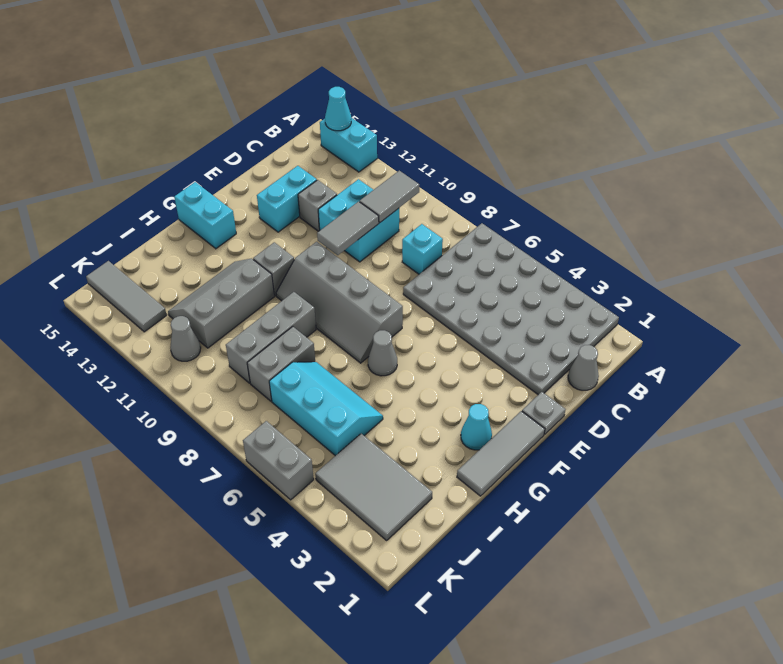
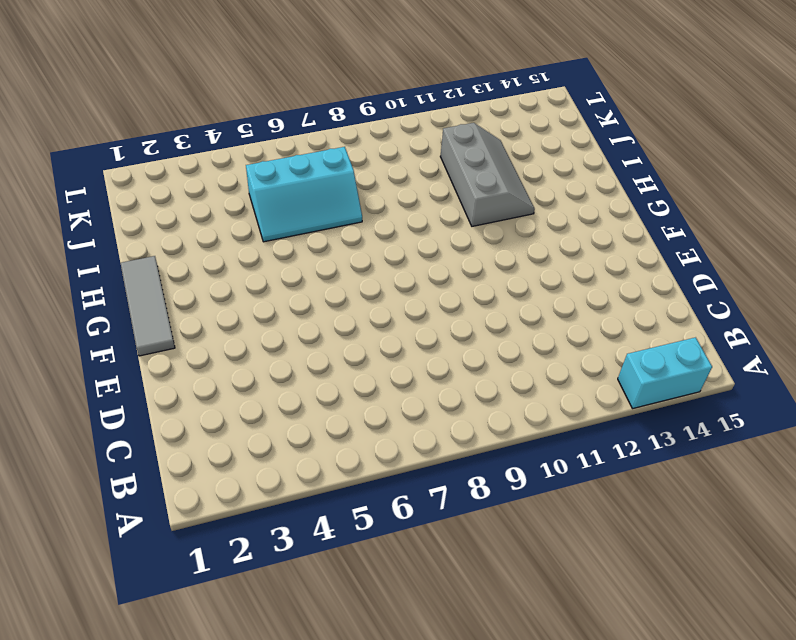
none -> grey 4x6 plate [403,223,619,395]
none -> grey 1x1 cone [568,345,599,390]
none -> cyan 1x1 brick [402,224,443,274]

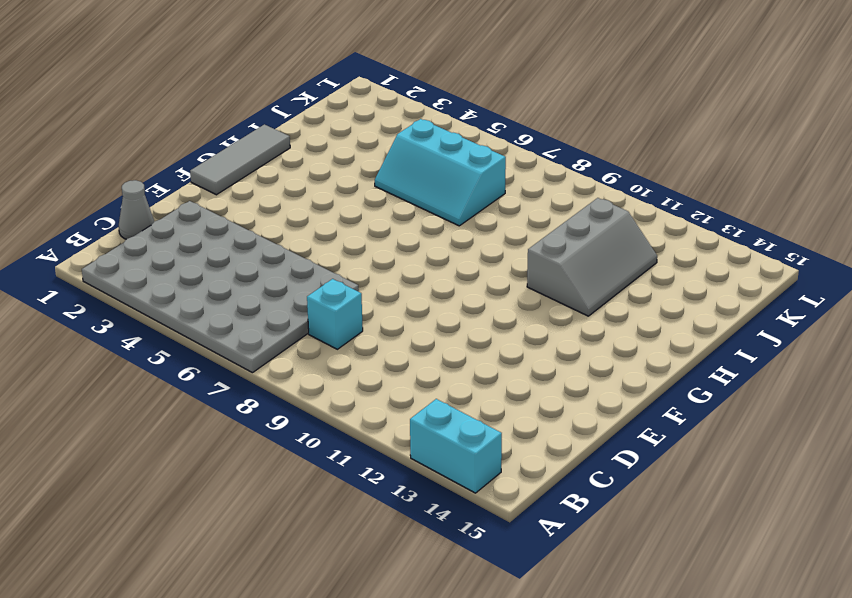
none -> cyan 2x2 brick [318,179,399,262]
none -> grey 1x1 brick [298,180,337,231]
none -> cyan 1x2 brick [257,166,317,232]

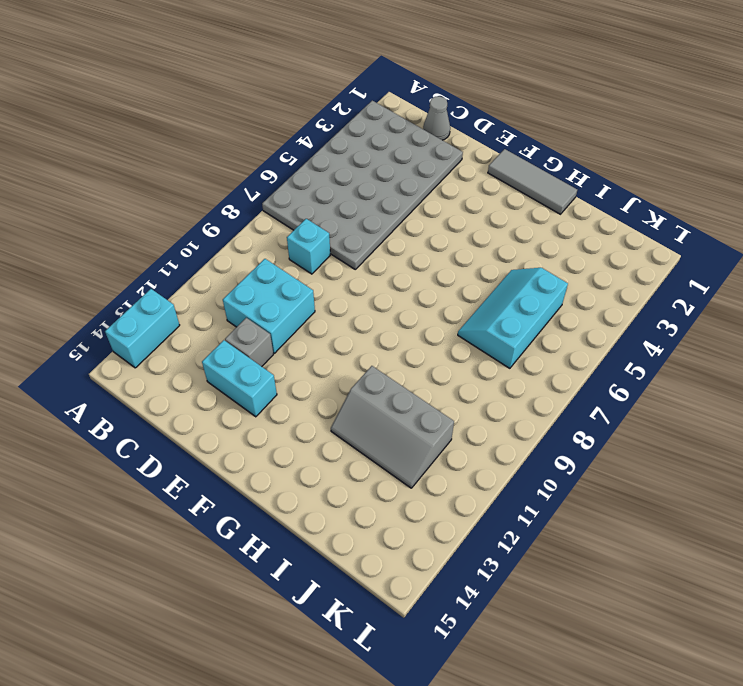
none -> grey 1x1 plate [522,392,565,434]
none -> grey 2x4 slope [276,242,403,363]
none -> cyan 1x1 cone [461,404,492,450]

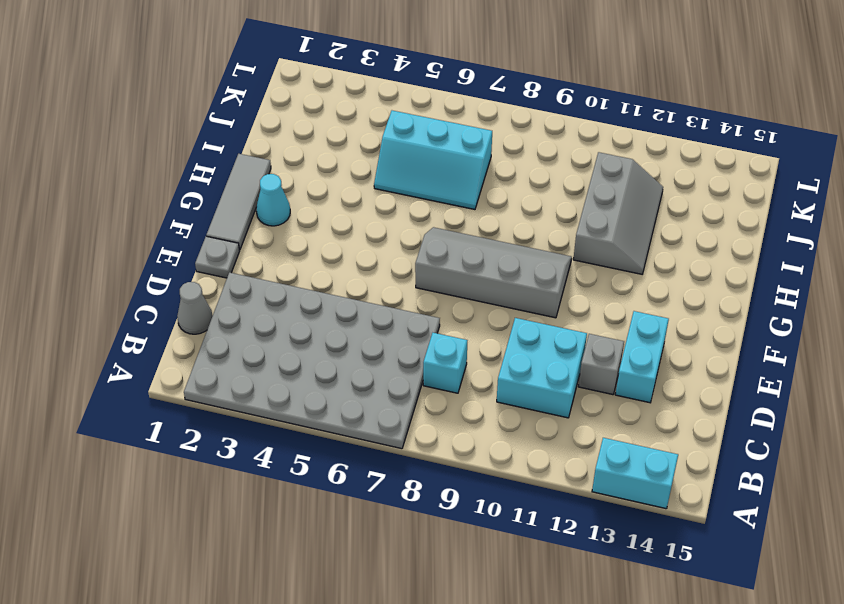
none -> grey 1x1 cone [368,330,397,376]
none -> grey 1x1 brick [253,242,294,296]
none -> cyan 1x2 brick [174,182,236,249]

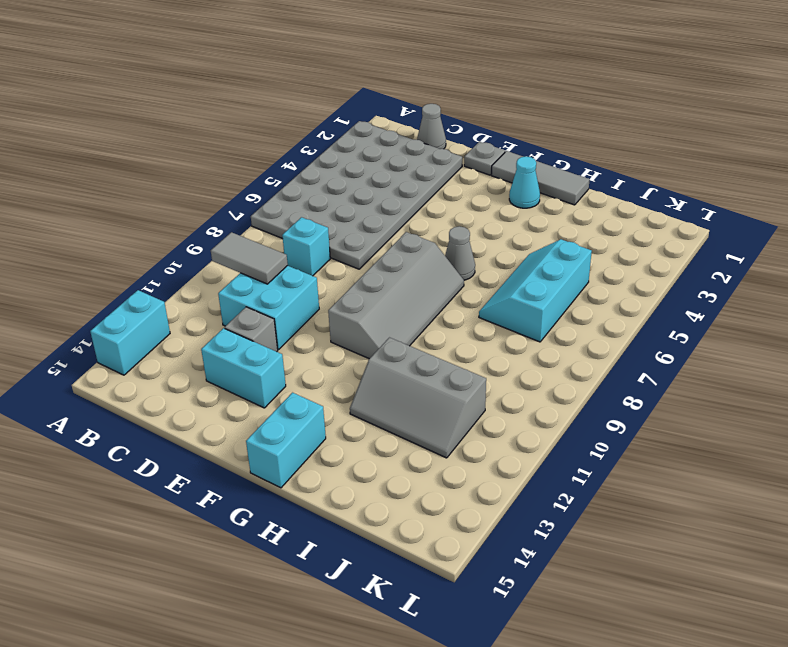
none -> grey 1x1 brick [253,242,294,296]
none -> grey 1x3 brick [226,292,316,383]
none -> grey 1x2 brick [247,327,315,401]

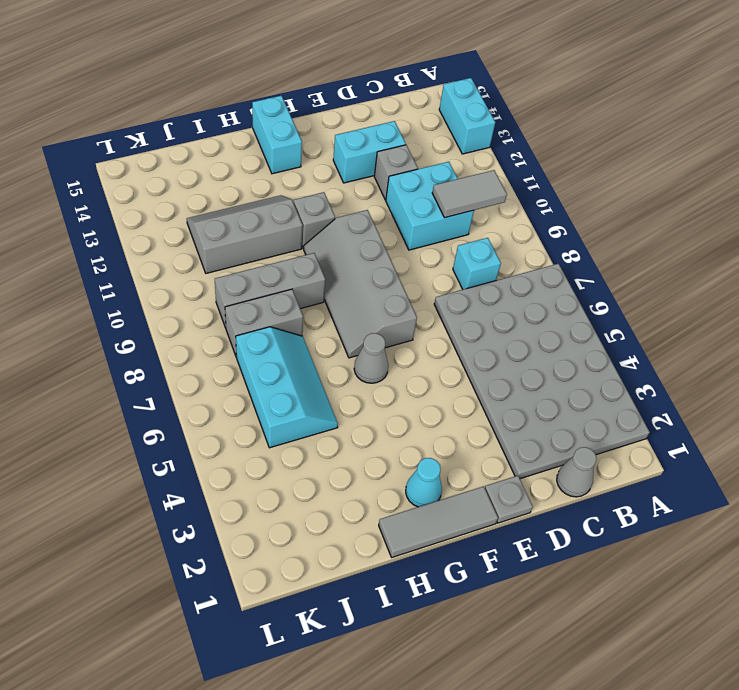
none -> grey 2x3 tile [315,434,432,540]
none -> grey 1x1 cone [170,316,201,361]
none -> grey 1x3 tile [86,261,167,332]

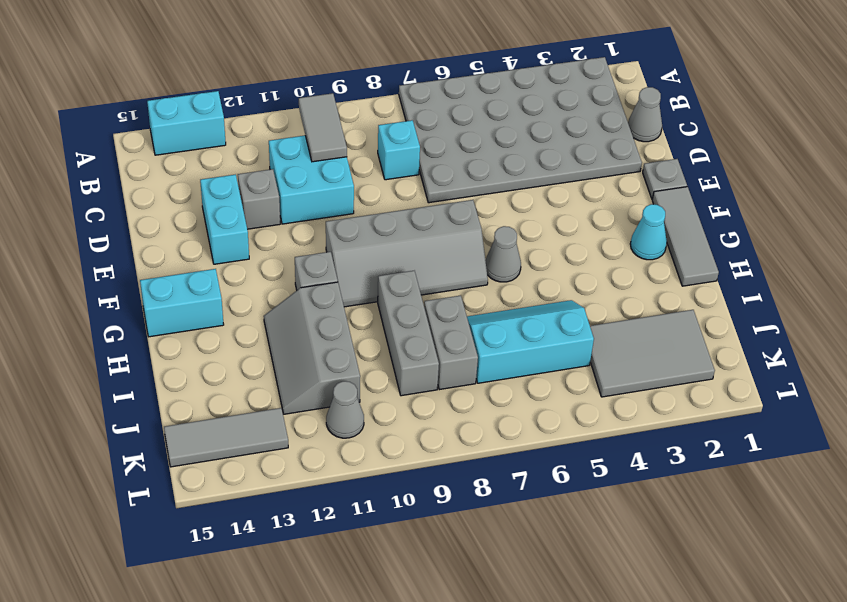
none -> grey 1x2 brick [243,421,314,500]
none -> cyan 1x1 cone [325,87,351,131]
none -> grey 1x2 tile [317,202,379,255]

